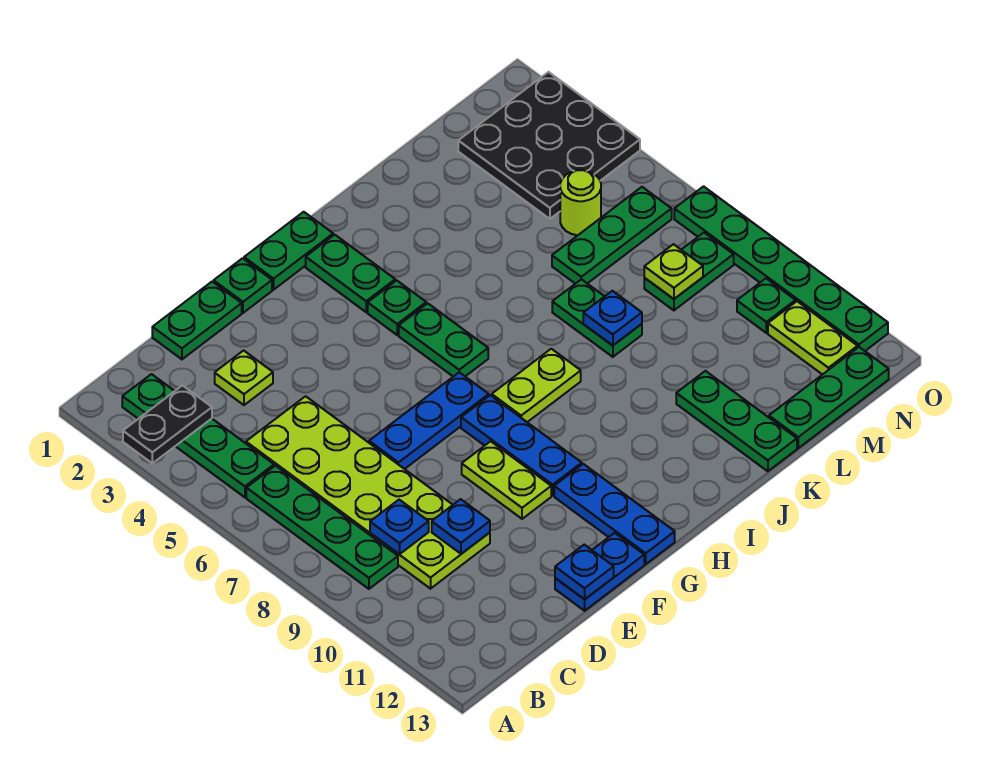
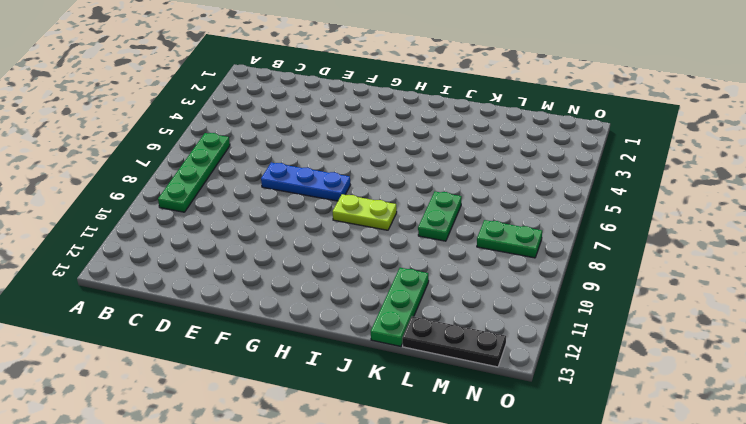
black 1x3 plate [402,316,506,367] -> green 1x3 plate [769,347,889,448]
none -> green 1x4 plate [122,374,274,497]
none -> lime 2x6 plate [246,396,490,589]
none -> green 1x2 plate [152,282,242,359]
none -> lime 1x1 plate [215,351,273,405]

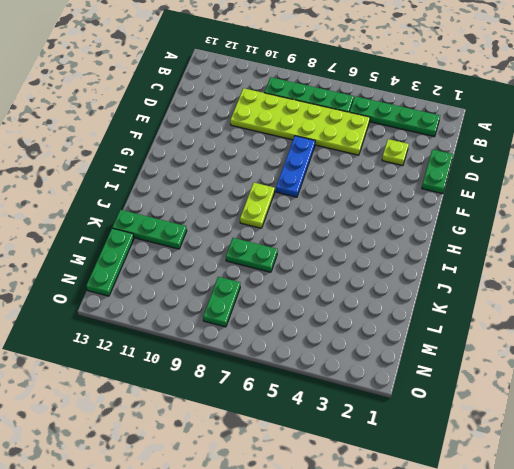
none -> blue 1x2 plate [555,533,644,611]
none -> green 1x1 plate [214,258,272,313]
none -> lime 1x2 plate [462,441,551,519]
none -> green 1x2 plate [244,212,333,290]

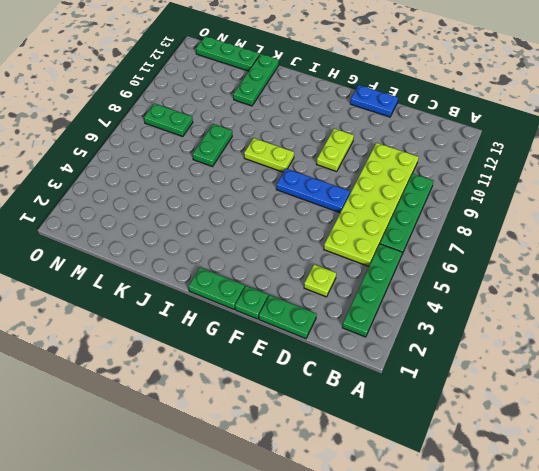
none -> blue 1x3 plate [461,395,582,496]
none -> blue 1x3 plate [554,464,675,564]
none -> green 1x2 plate [306,235,395,312]
none -> green 1x1 plate [368,280,426,335]

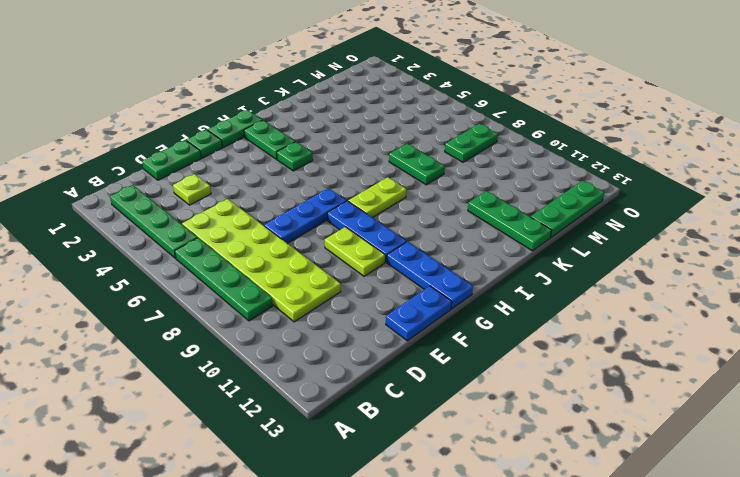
none -> green 1x2 plate [399,303,488,377]
none -> green 1x3 plate [552,187,672,284]
none -> black 3x3 plate [458,72,640,219]
none -> lime 1x1 round brick [560,170,601,235]

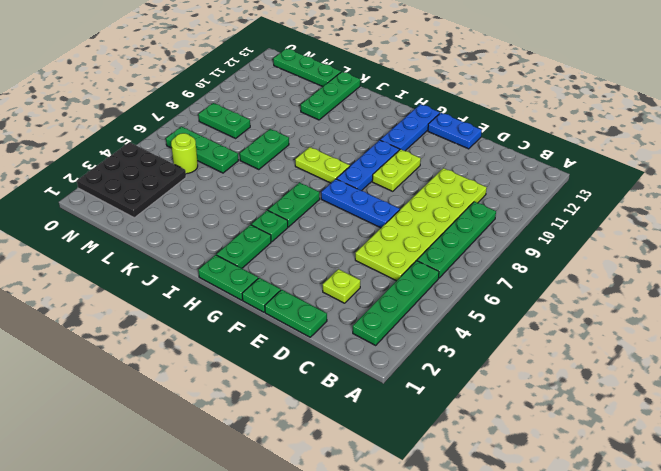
none -> green 1x1 plate [737,279,796,333]
none -> lime 1x2 plate [768,301,858,375]
none -> green 1x6 plate [674,186,888,351]
none -> black 1x2 plate [123,386,212,463]

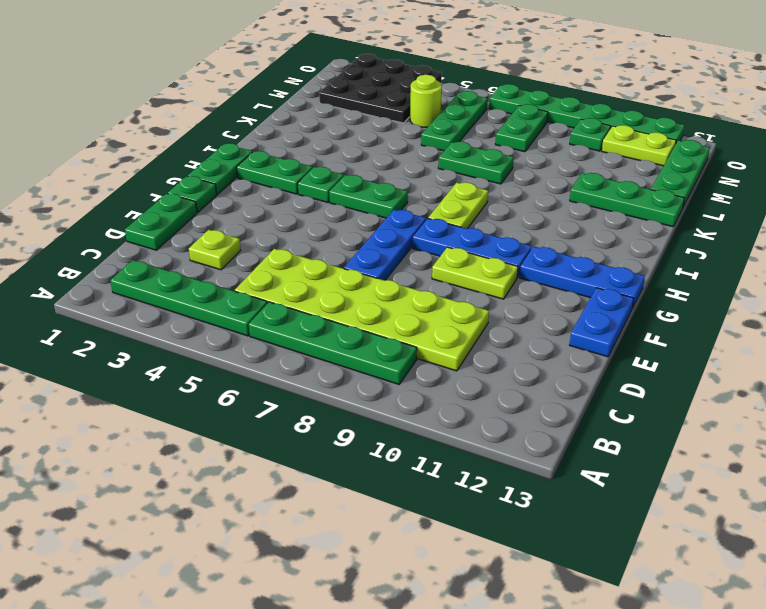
none -> black 1x2 plate [123,386,212,463]
none -> blue 1x1 plate [370,500,429,554]
none -> blue 1x1 plate [432,499,490,554]
none -> blue 1x1 plate [555,545,614,599]

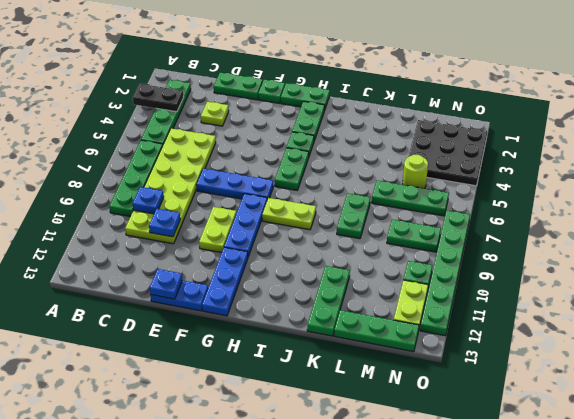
none -> blue 1x1 plate [583,291,642,346]
none -> lime 1x1 plate [644,244,703,299]

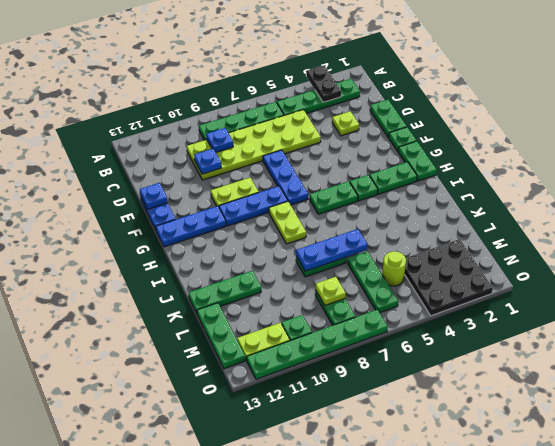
blue 1x3 plate [296,229,368,271] -> blue 1x1 plate [583,291,642,346]

